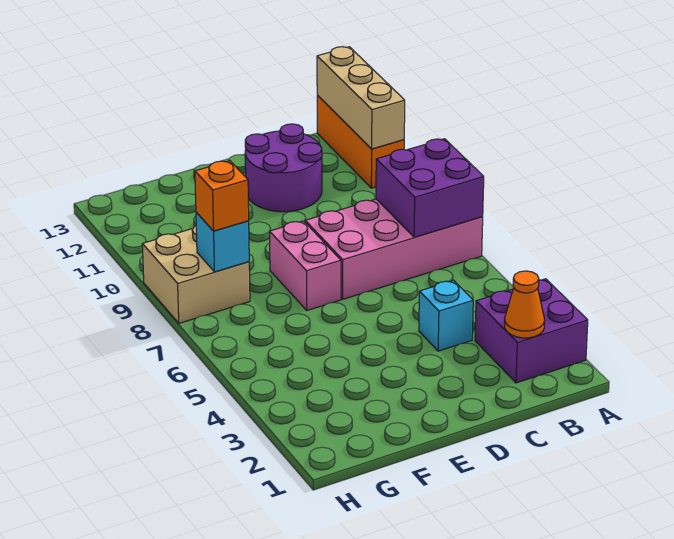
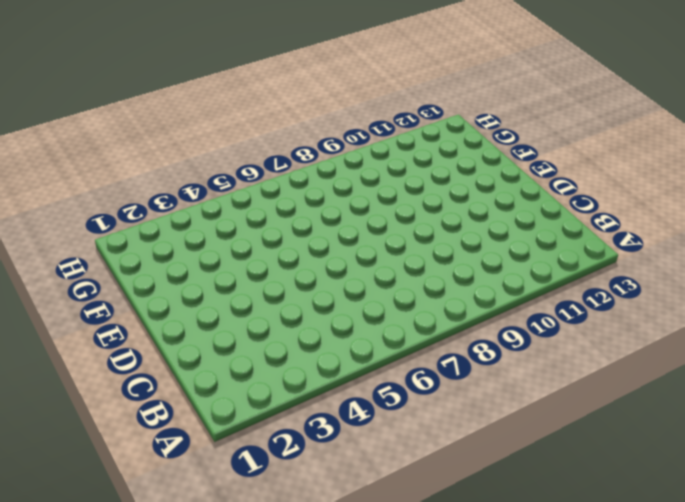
none -> purple 2x2 brick [475,279,588,383]
none -> pink 2x4 brick [305,199,483,299]
none -> orange 1x3 brick [317,95,404,188]

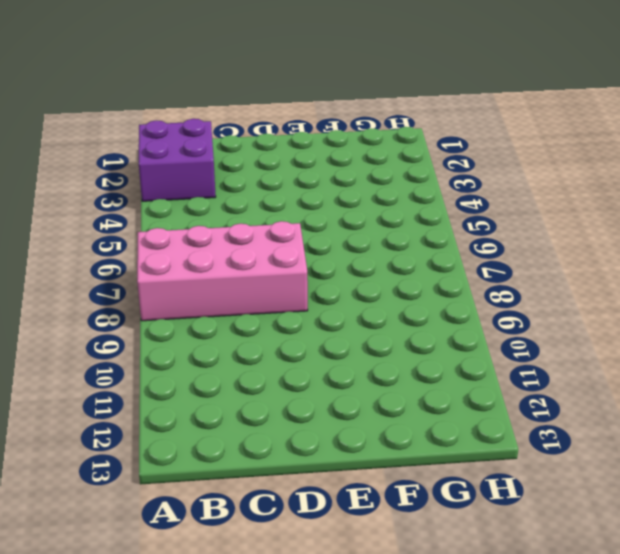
none -> orange 1x3 brick [317,95,404,188]
none -> cyan 1x1 brick [419,280,473,351]
none -> purple 2x2 round brick [245,124,322,212]

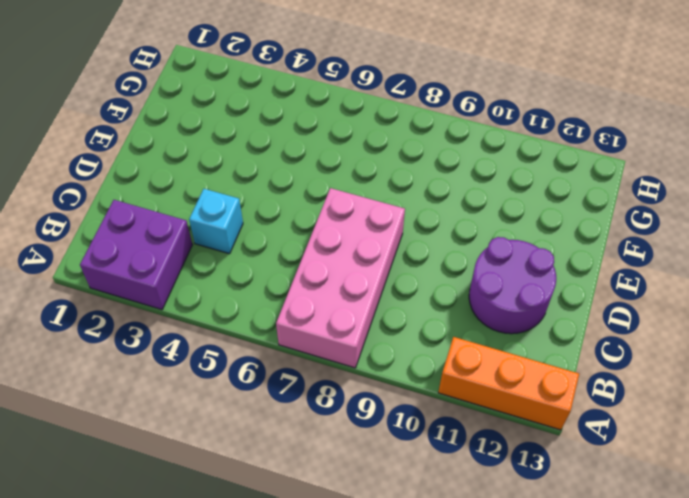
none -> pink 1x2 brick [269,221,341,310]
none -> tan 2x2 brick [142,226,250,323]
none -> purple 2x2 brick [376,139,484,237]

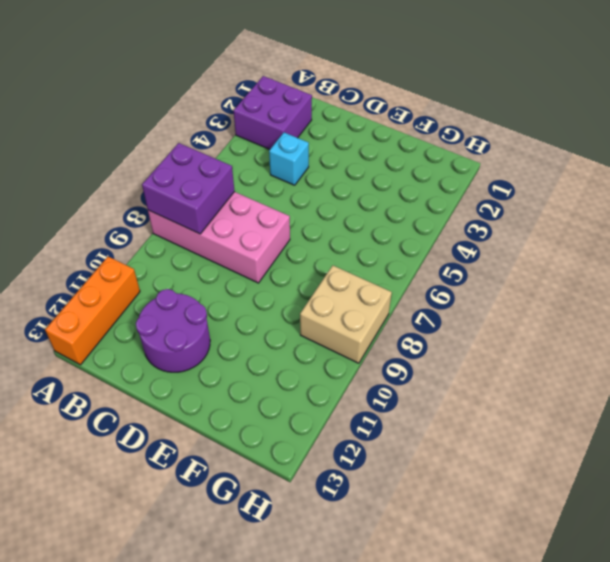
none -> pink 1x2 brick [269,221,341,310]
none -> tan 1x3 brick [317,47,405,149]
none -> orange 1x1 cone [505,271,545,338]

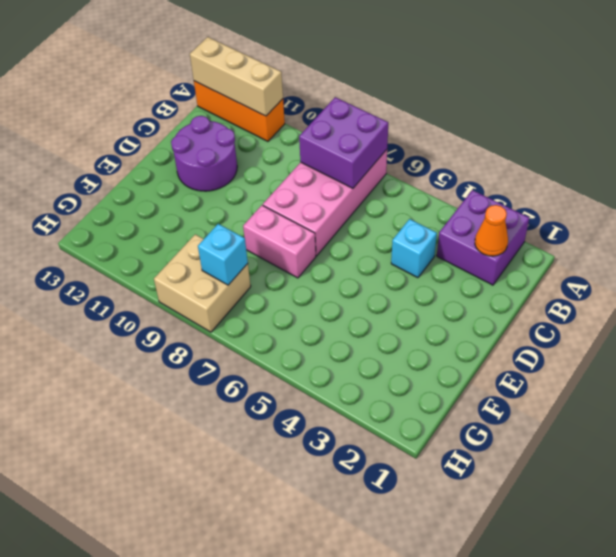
none -> orange 1x1 brick [195,161,249,231]

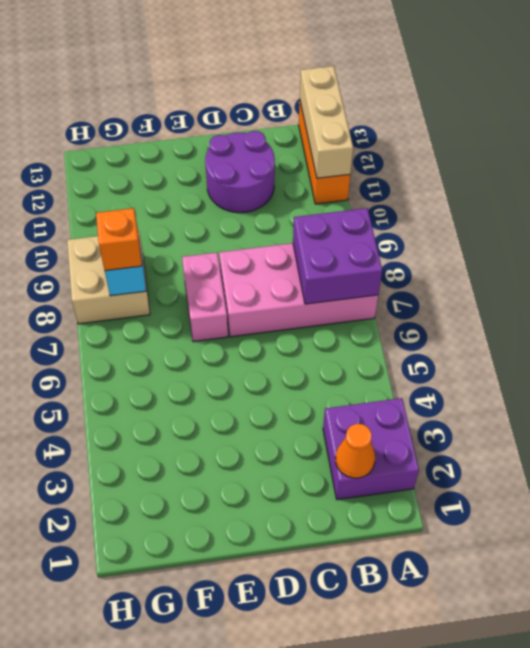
none -> cyan 1x1 brick [419,280,473,351]

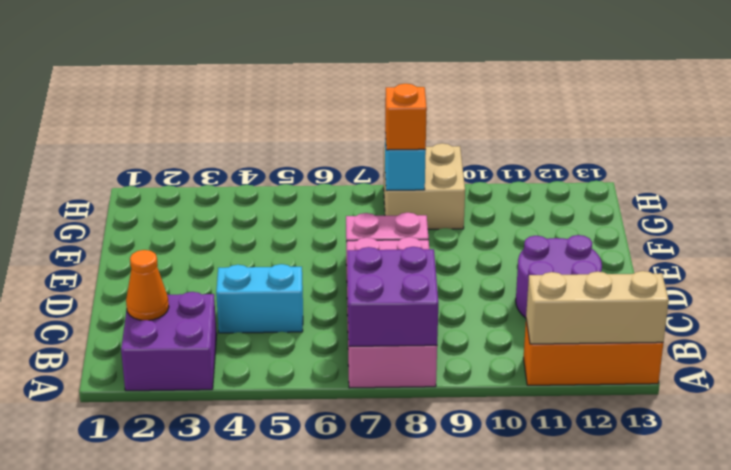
cyan 1x2 brick [216,264,303,333] -> cyan 1x1 brick [419,280,473,351]

